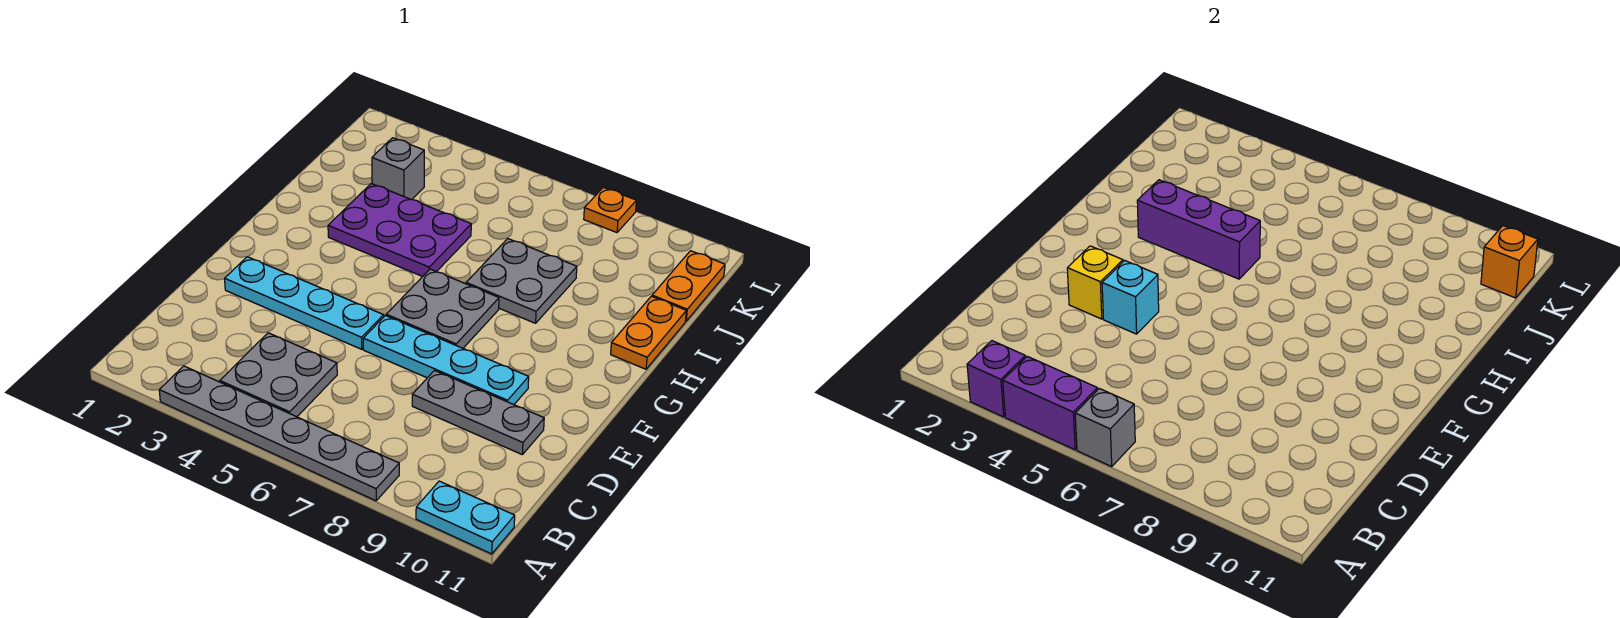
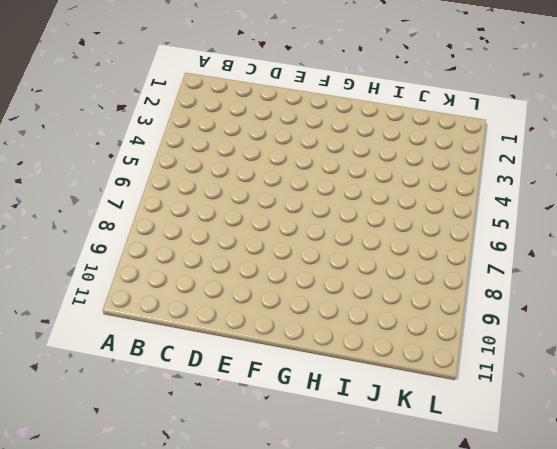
none -> grey 1x6 plate [159,366,399,501]
none -> cyan 1x2 plate [416,481,515,554]
none -> grey 2x2 plate [220,333,337,417]

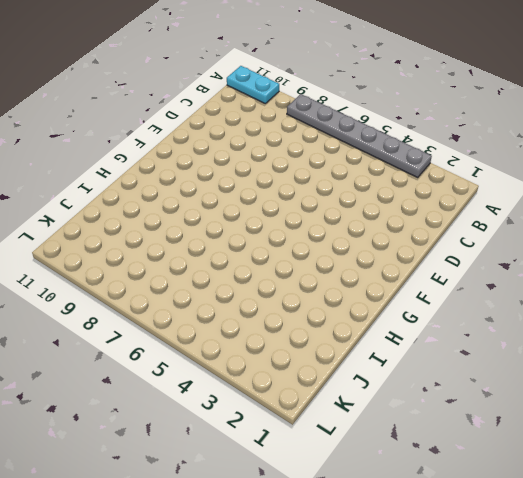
none -> grey 2x2 plate [220,333,337,417]
none -> grey 1x3 plate [412,371,544,454]
none -> cyan 1x4 plate [225,257,384,349]

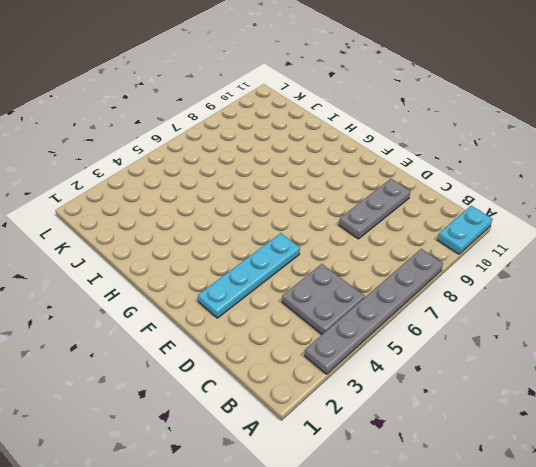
none -> cyan 1x4 plate [363,315,529,405]
none -> grey 2x2 plate [386,269,499,348]
none -> purple 2x3 plate [328,183,471,277]

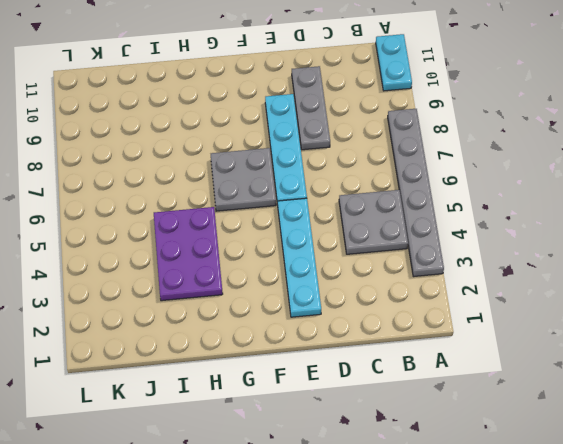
none -> grey 2x2 plate [466,239,577,323]
none -> orange 1x2 plate [611,296,686,369]
none -> grey 1x1 brick [372,138,424,199]

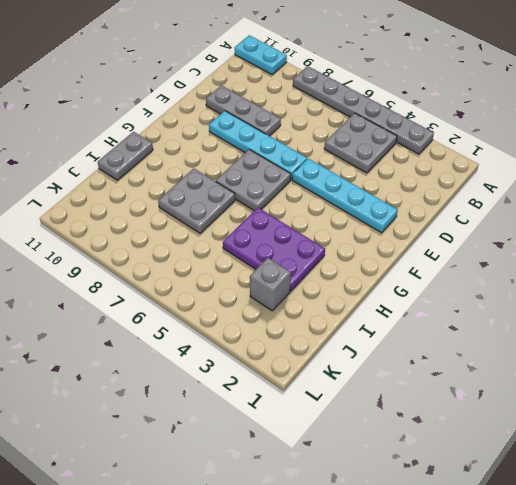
grey 1x2 plate [98,132,153,180] -> orange 1x2 plate [611,296,686,369]
none -> orange 1x2 plate [652,251,725,321]
none -> orange 1x1 plate [584,187,636,233]
none -> purple 1x1 brick [967,341,1026,417]

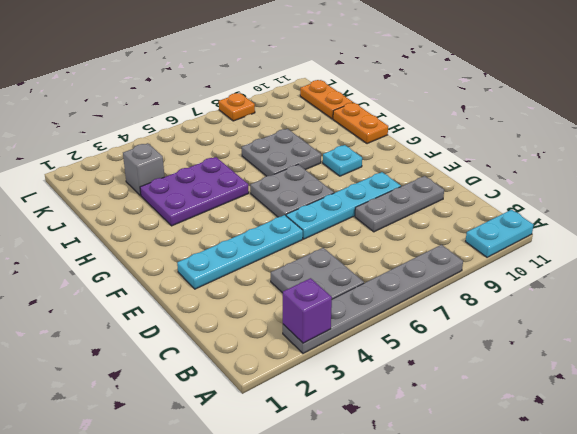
cyan 1x1 plate [323,145,362,176] -> none
none -> purple 1x2 brick [1003,356,1098,450]
none -> grey 1x1 brick [1075,389,1135,466]
none -> yellow 1x1 brick [1067,246,1123,319]

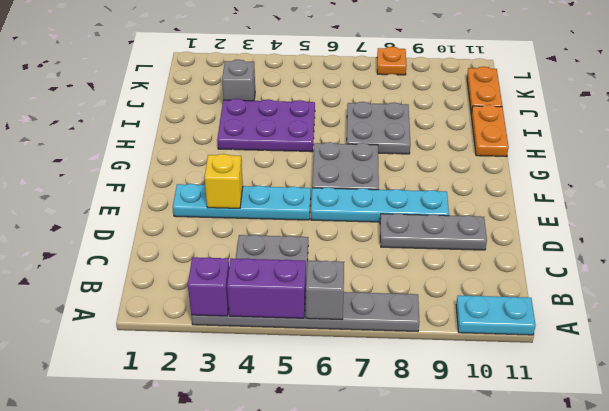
none -> cyan 1x1 brick [1102,260,1159,334]
none -> purple 1x3 brick [1137,180,1260,279]
none -> orange 1x1 brick [1481,226,1538,298]

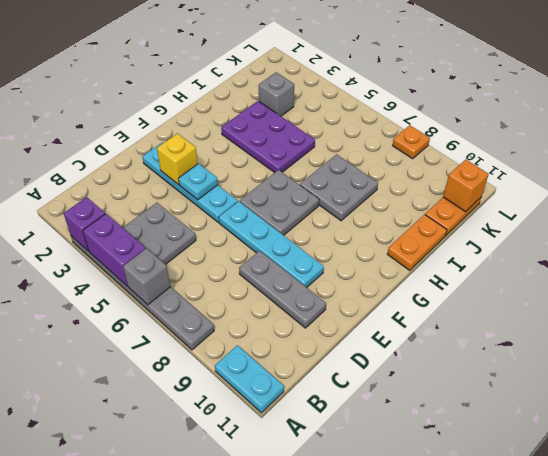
cyan 1x1 plate [178,164,218,200] -> cyan 1x1 brick [1102,260,1159,334]
none -> purple 1x3 brick [1137,180,1260,279]

